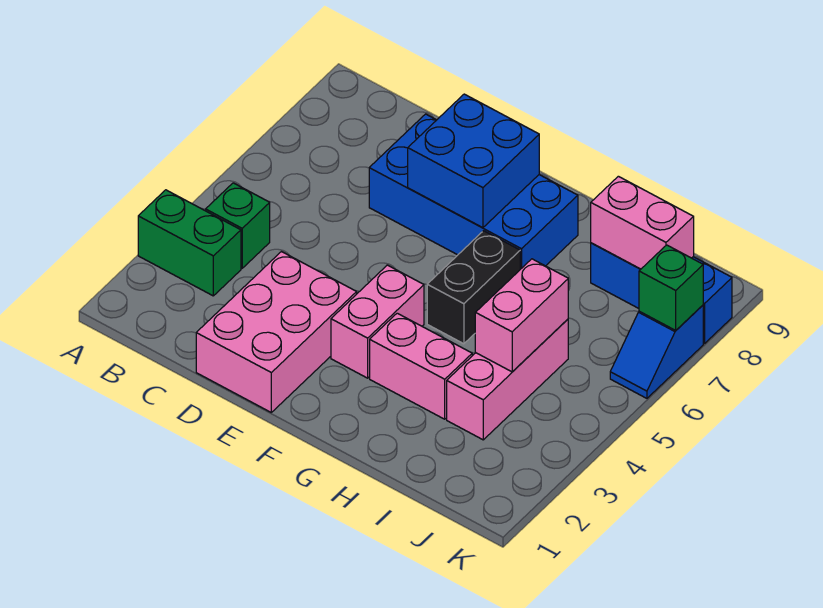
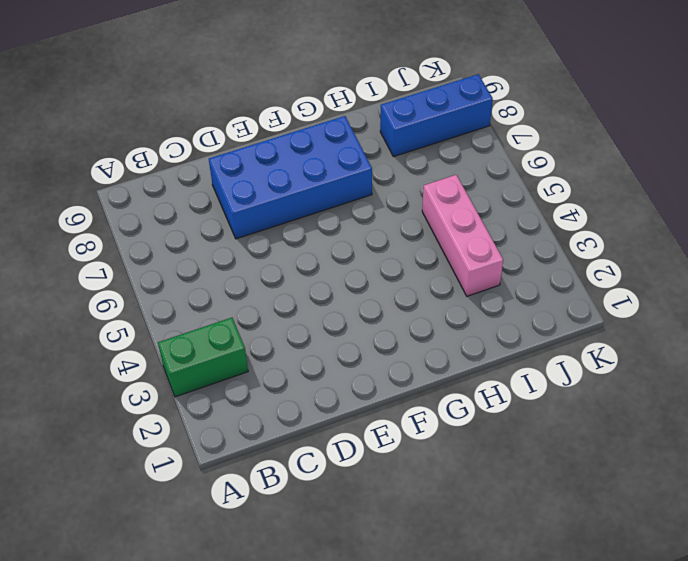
none -> green 1x1 brick [206,183,270,268]
none -> pink 2x3 brick [196,252,357,412]
none -> pink 1x2 brick [331,265,424,378]

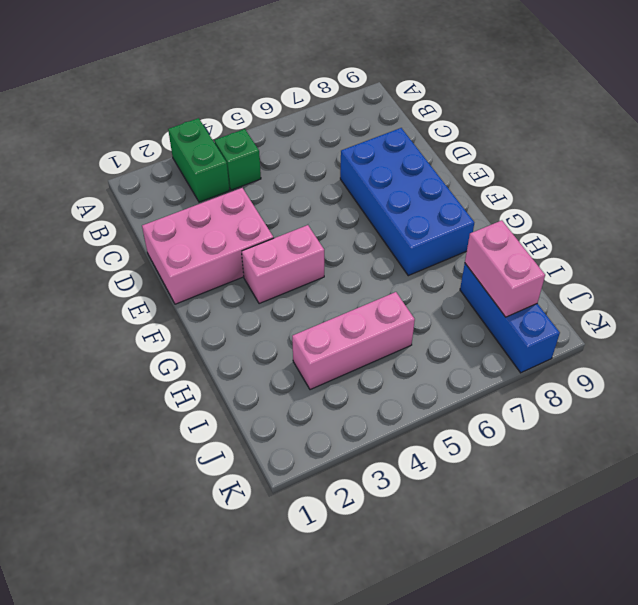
none -> pink 1x2 brick [370,313,472,419]
none -> black 1x2 brick [427,231,520,344]
none -> blue 1x2 slope [610,305,703,398]

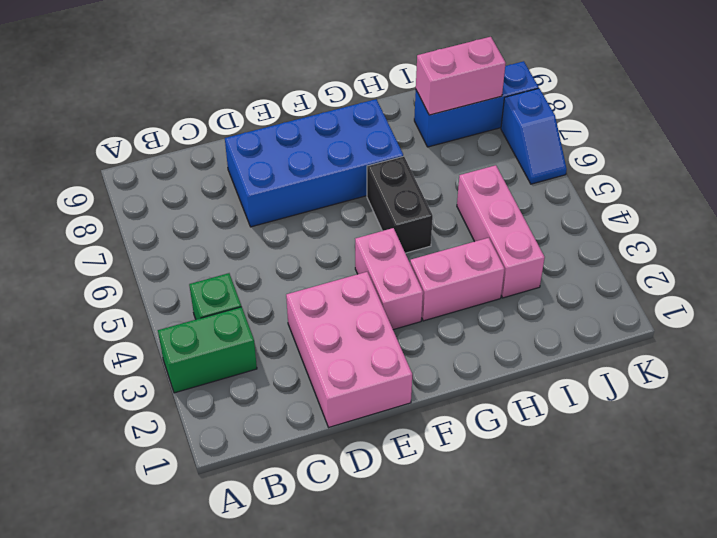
none -> blue 2x2 brick [408,94,539,228]
none -> pink 1x2 brick [475,259,568,372]
none -> green 1x1 brick [639,245,703,330]

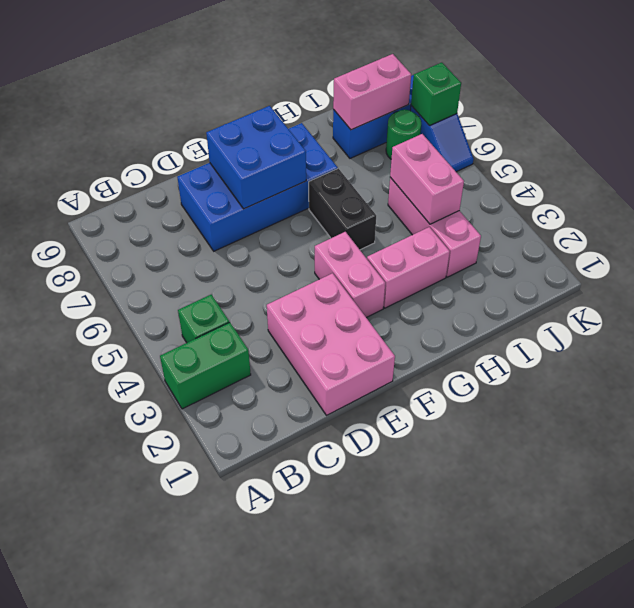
green 1x1 round brick [386,110,421,159] -> none

